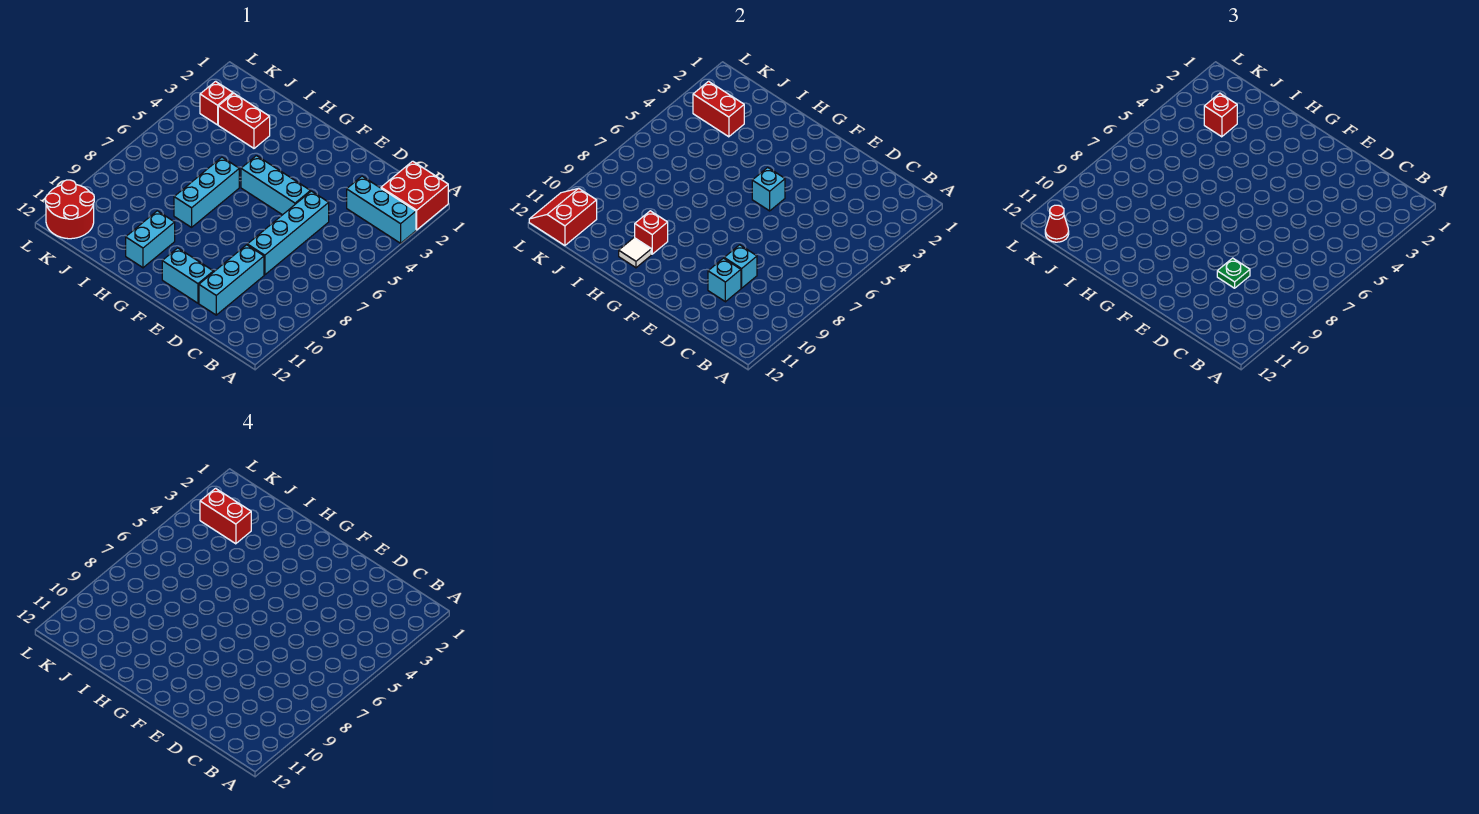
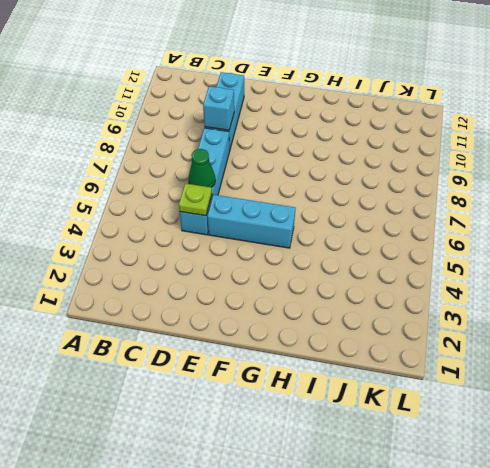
lime 1x1 plate [179,183,212,216] -> none
green 1x1 cone [189,149,215,187] -> none
none -> red 2x2 brick [381,161,448,230]
none -> cyan 1x3 brick [347,176,416,243]
none -> cyan 1x2 brick [162,248,213,303]

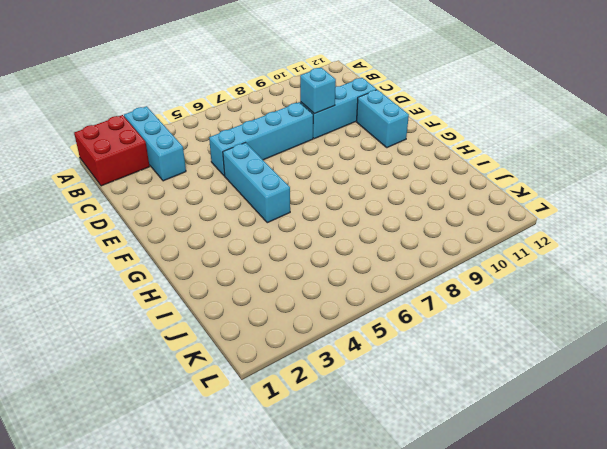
none -> cyan 1x3 brick [174,157,239,227]
none -> cyan 1x2 brick [126,211,175,268]
none -> red 1x2 brick [218,93,270,148]

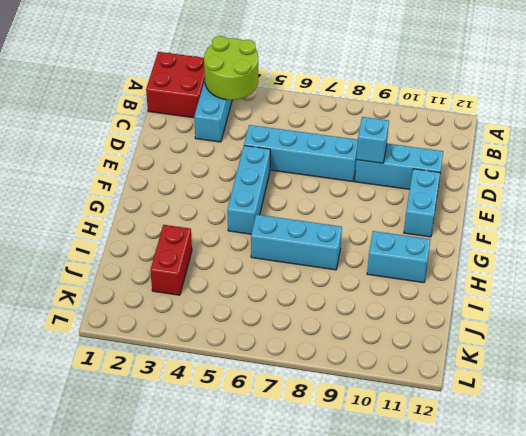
lime 2x2 round brick [204,36,258,100] -> none
none -> red 1x1 brick [200,81,233,125]
none -> red 2x2 round brick [45,180,94,239]
none -> cyan 1x1 brick [708,258,741,302]

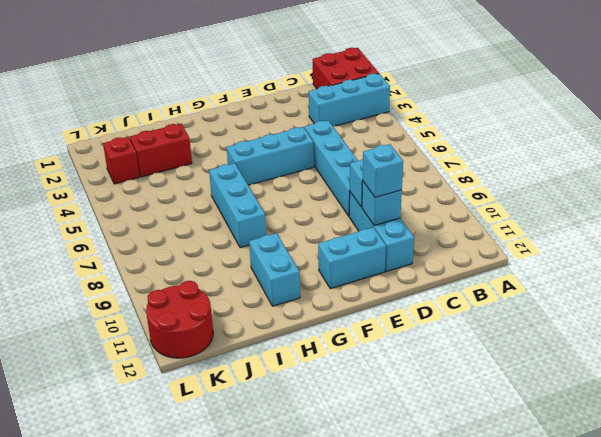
cyan 1x1 brick [363,144,403,197] -> cyan 1x1 brick moved to [752,167,785,211]
none -> red 1x1 brick [635,211,668,254]
none -> white 1x1 tile [619,238,651,268]
none -> red 1x2 brick [693,81,744,137]

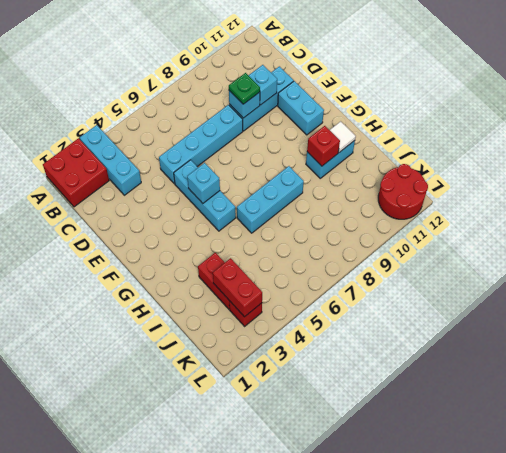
none -> red 2x2 slope [529,188,597,245]
none -> red 1x1 brick [1204,93,1237,137]
none -> red 1x1 cone [1045,205,1069,242]

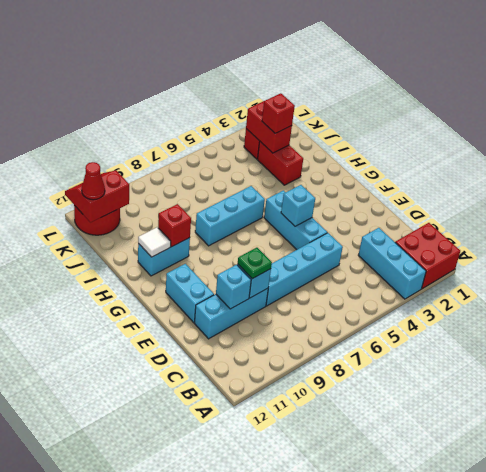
none -> red 1x2 brick [200,488,251,544]

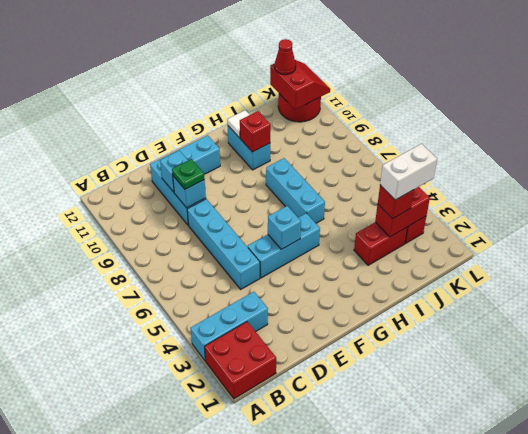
white 1x2 brick [380,144,437,200] -> red 1x2 brick [200,488,251,544]

